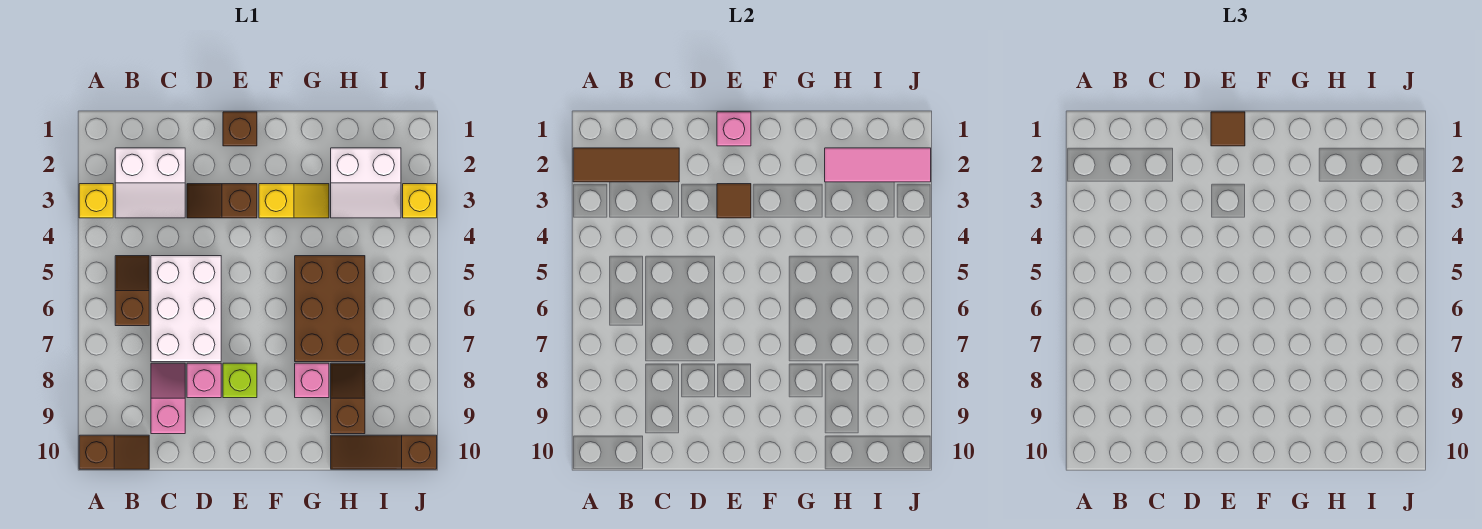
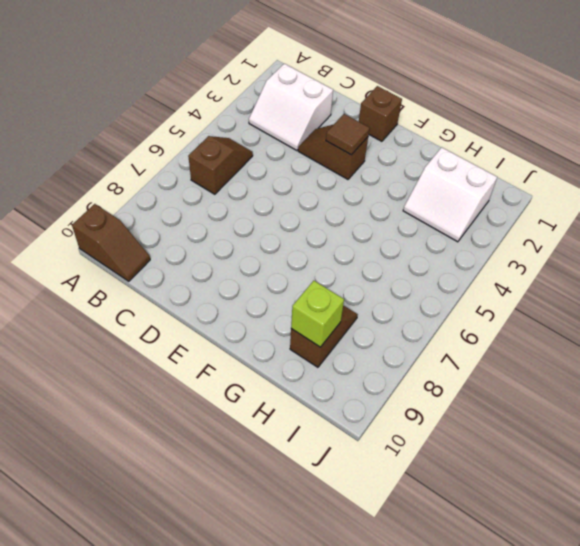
lime 1x1 brick [291,281,344,347] -> lime 1x1 brick moved to [223,363,257,398]
none -> yellow 1x1 brick [79,184,113,218]
none -> white 2x3 brick [151,256,221,362]
none -> pink 1x2 slope [151,363,185,434]

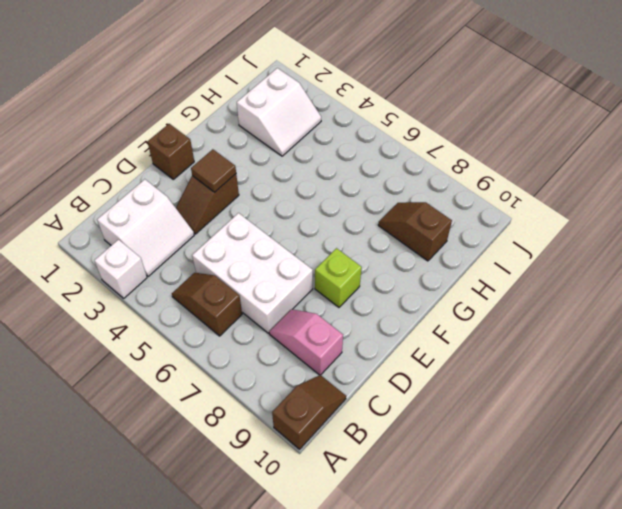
white 1x1 brick [94,240,147,298] -> yellow 1x1 brick [79,184,113,218]
none -> pink 1x1 brick [187,363,221,398]
none -> yellow 1x2 slope [259,184,329,218]
none -> brown 2x3 brick [295,256,365,362]

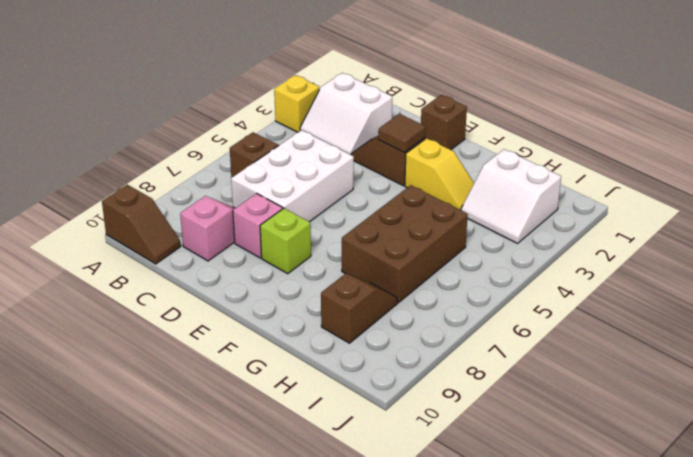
none -> pink 1x1 brick [295,363,329,398]
none -> brown 1x3 slope [331,435,437,469]
none -> yellow 1x1 brick [403,184,437,218]

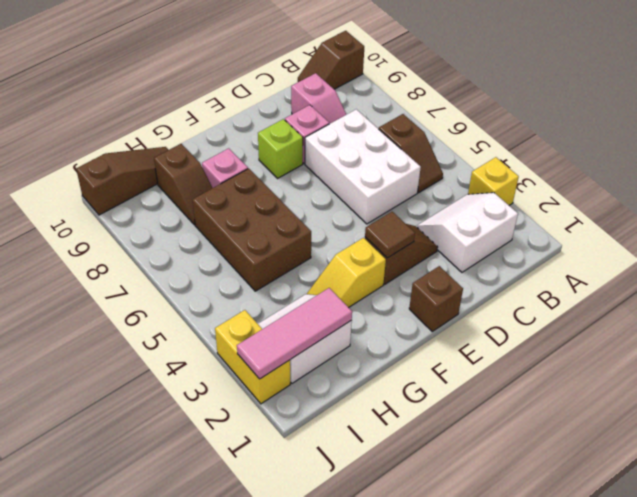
yellow 1x2 brick [215,310,290,404] -> yellow 1x1 brick [403,184,437,218]
none -> brown 1x3 tile [573,148,679,182]
none -> pink 1x1 brick [717,112,751,146]
none -> brown 1x1 tile [1211,112,1245,146]

